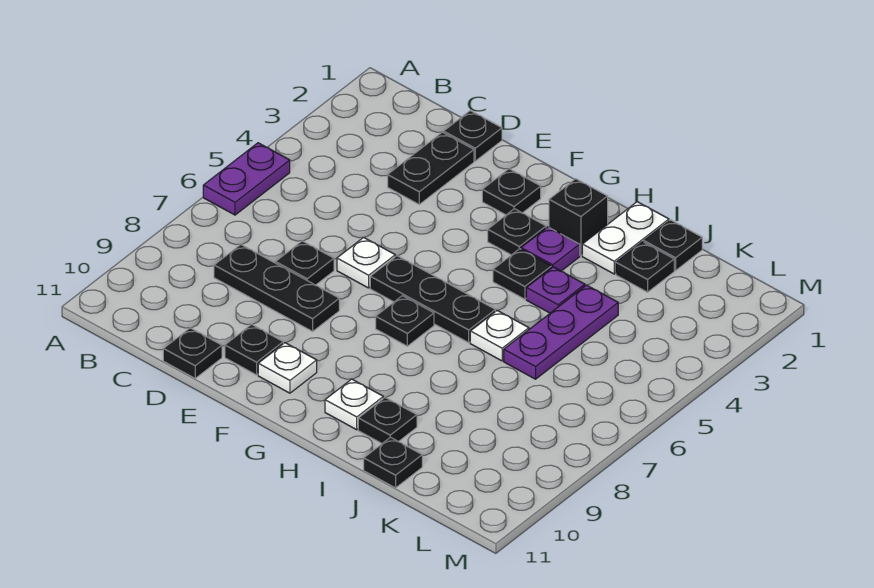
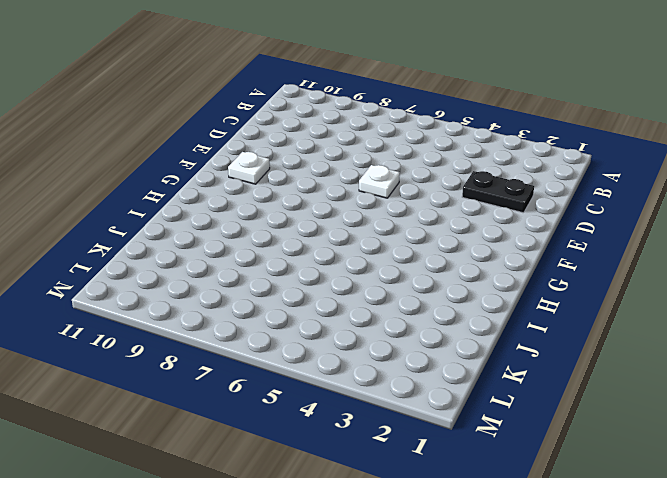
none -> purple 1x2 plate [203,143,290,215]
none -> black 1x3 plate [214,244,339,331]
none -> black 1x1 plate [444,111,502,161]

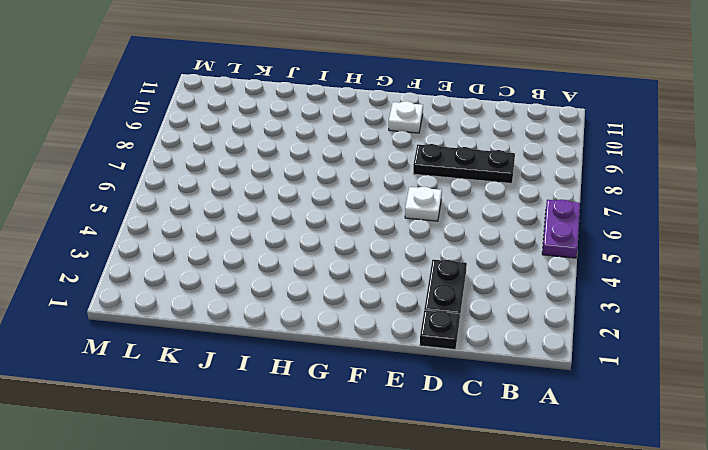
none -> black 1x1 plate [276,241,334,285]
none -> black 1x1 plate [163,328,222,378]
none -> black 1x1 plate [225,324,283,375]

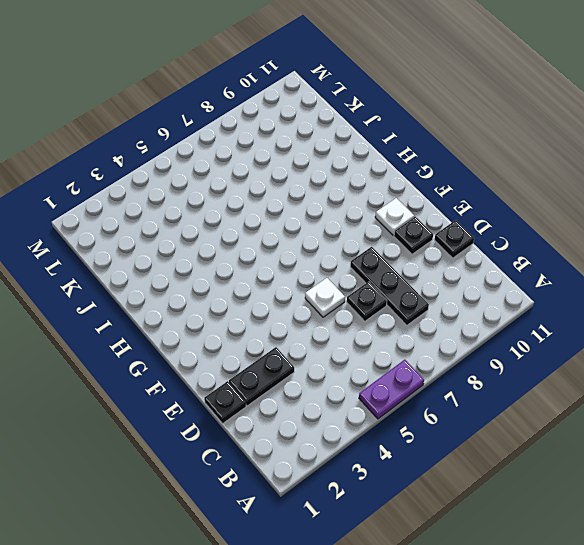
none -> black 1x1 plate [482,169,541,215]
none -> black 1x3 plate [370,256,495,343]
none -> black 1x1 plate [488,209,546,255]

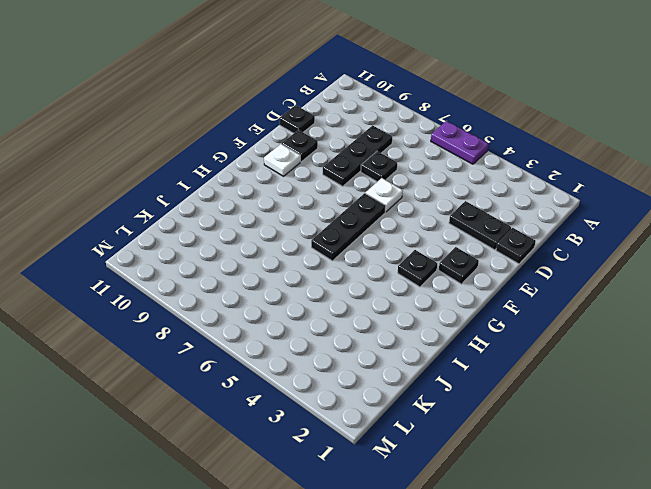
none -> black 1x1 plate [376,296,434,346]
none -> black 1x1 brick [549,179,608,256]
none -> purple 1x1 plate [521,227,580,271]

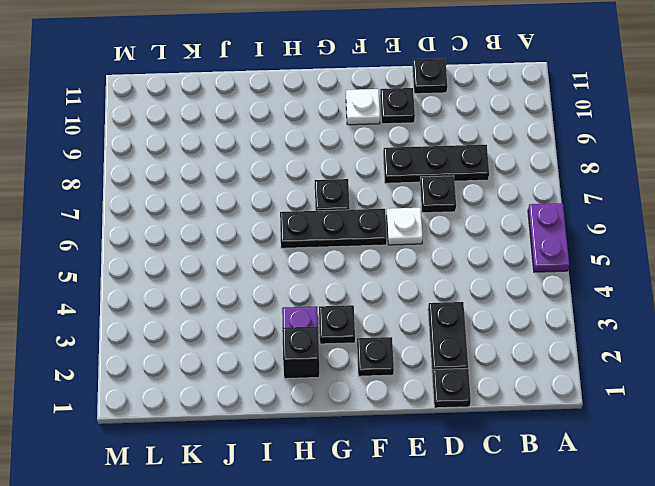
none -> black 1x1 plate [493,249,552,299]
none -> white 1x1 plate [325,379,383,430]
none -> white 1x2 plate [582,202,669,274]

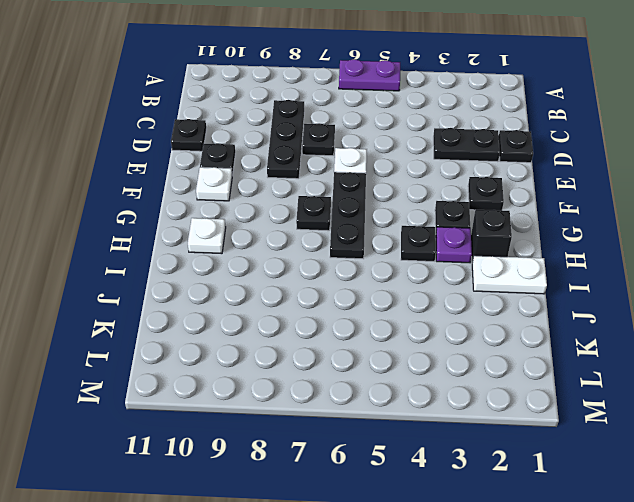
none -> purple 1x1 plate [526,267,585,313]
none -> white 1x1 plate [470,310,529,361]
none -> black 1x1 plate [358,397,417,443]

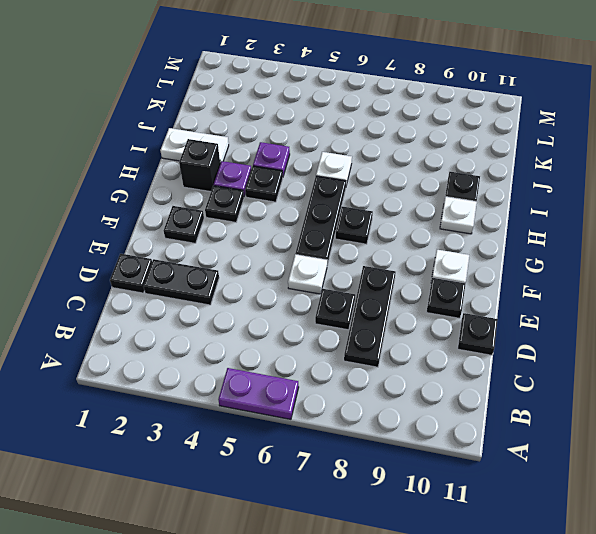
none -> black 1x1 plate [644,220,702,270]
none -> black 1x1 plate [616,242,674,292]
none -> purple 1x3 plate [504,285,618,379]

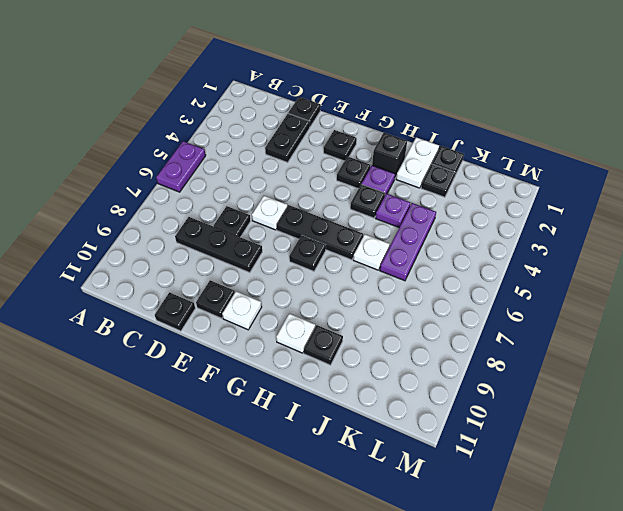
none -> black 1x1 plate [364,437,422,488]

